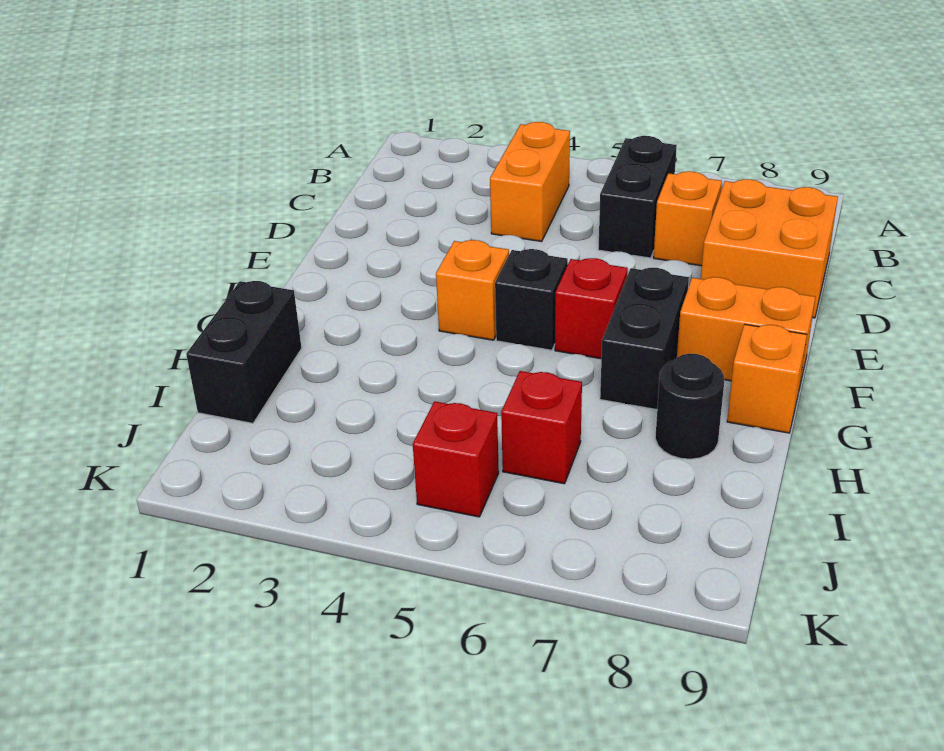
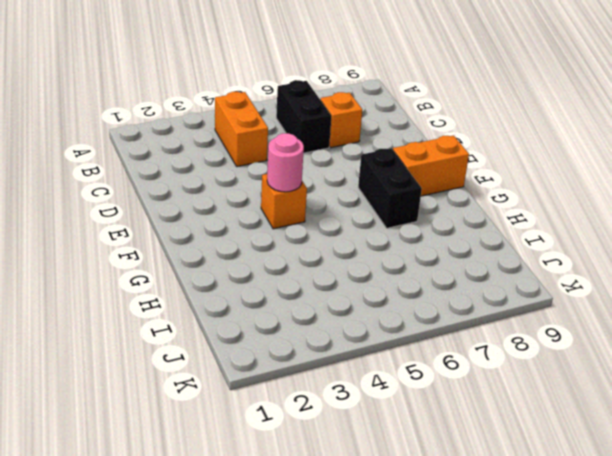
pink 1x1 round brick [267,133,304,192] -> none
none -> orange 2x2 brick [701,179,838,318]
none -> black 1x1 brick [495,249,568,350]
none -> red 1x1 brick [555,258,628,359]

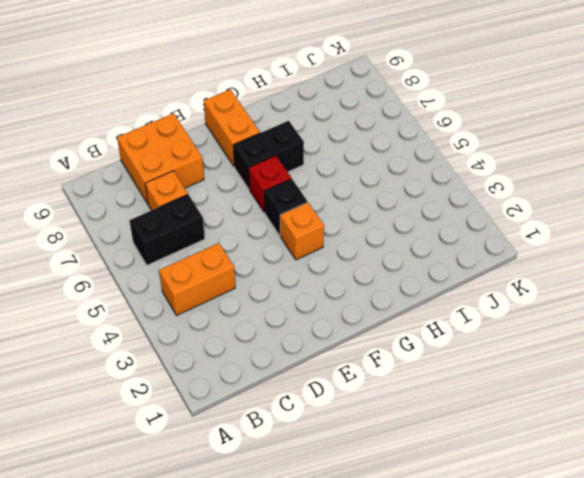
none -> orange 1x1 brick [727,324,807,433]
none -> black 1x2 brick [186,281,302,423]
none -> black 1x1 round brick [655,354,724,459]

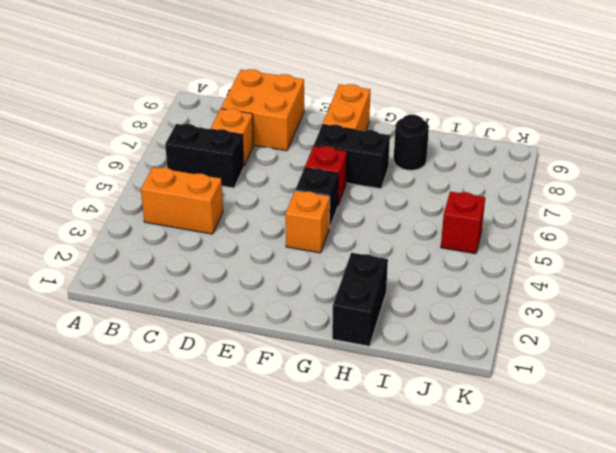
black 1x2 brick [332,253,388,346] -> black 1x2 brick turned to [186,281,302,423]
none -> orange 1x1 brick [727,324,807,433]
none -> red 1x1 brick [501,371,582,484]

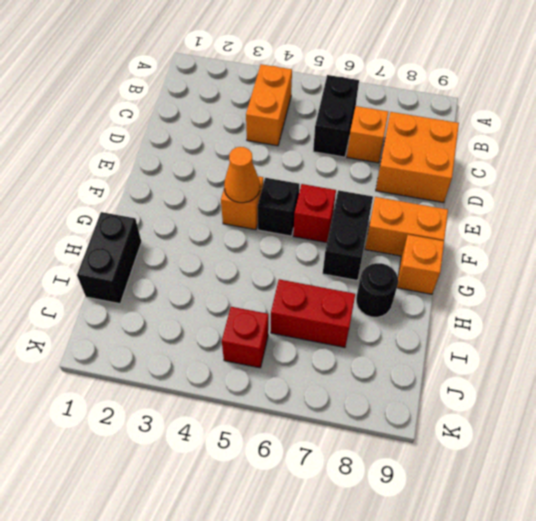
orange 1x1 cone [224,147,260,203] -> none
red 1x2 brick [271,279,355,347] -> red 1x1 brick [501,371,582,484]

